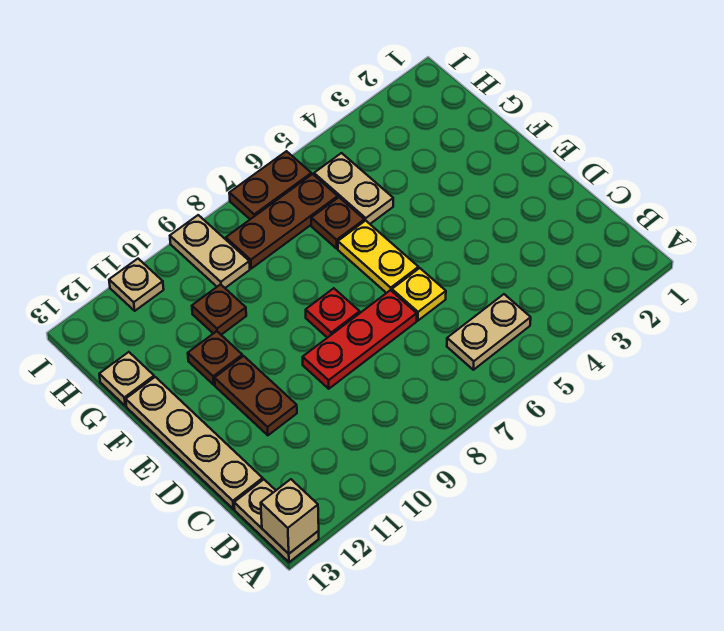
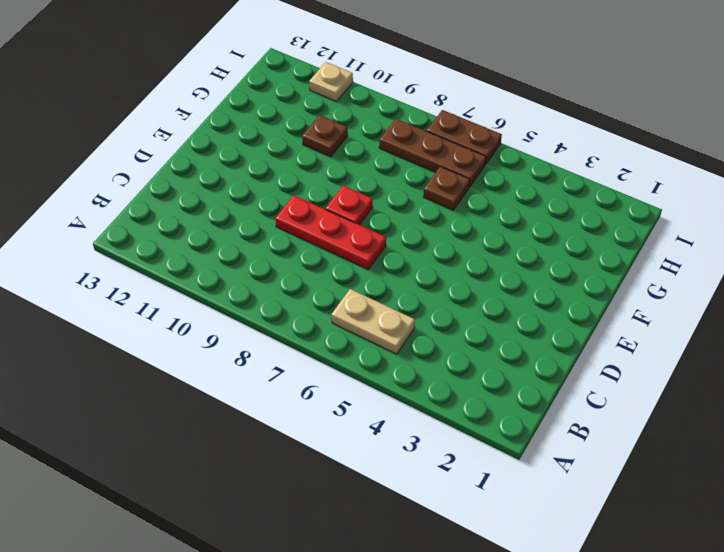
none -> tan 1x2 plate [234,480,319,562]
none -> tan 1x4 plate [126,377,263,509]
none -> yellow 1x1 plate [392,268,446,321]

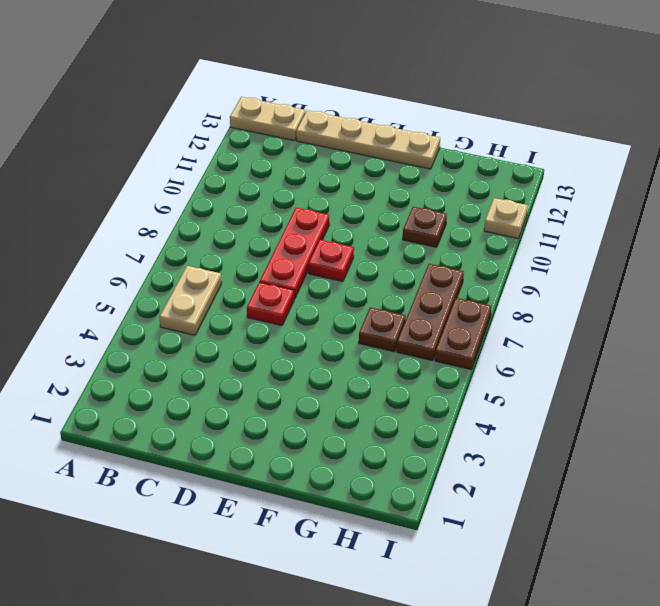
red 1x1 plate [247,282,294,326] -> yellow 1x1 plate [392,268,446,321]
none -> brown 1x2 plate [215,356,297,435]
none -> yellow 1x2 plate [338,221,418,293]
none -> brown 1x1 plate [188,331,242,385]

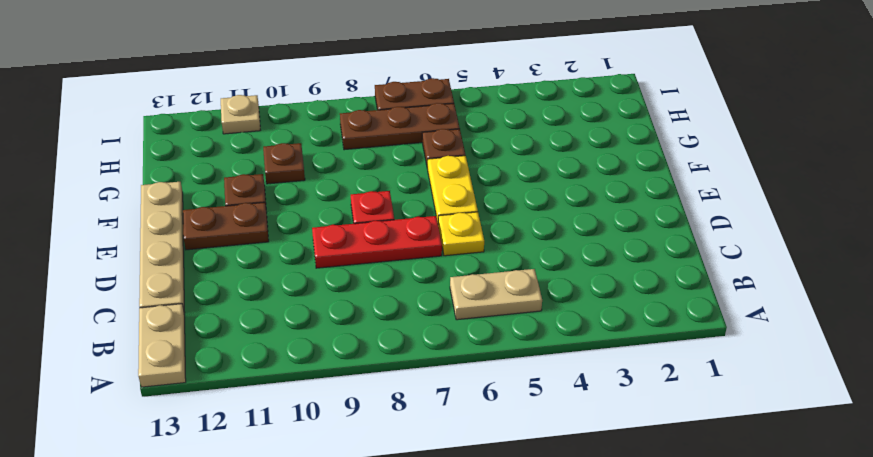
brown 1x2 plate [183,202,269,250] -> brown 1x2 plate turned to [215,356,297,435]
none -> tan 1x2 plate [314,153,393,224]
none -> tan 1x1 plate [99,352,154,406]
none -> tan 1x2 plate [170,215,250,288]

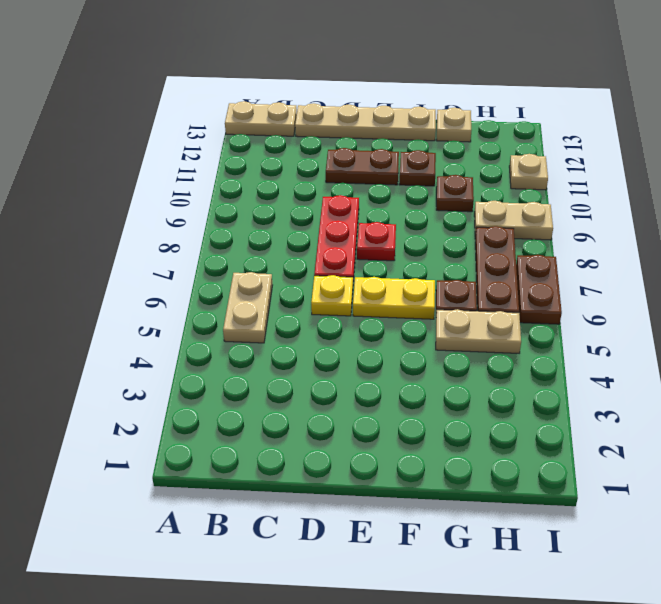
none -> tan 1x1 brick [261,479,319,554]

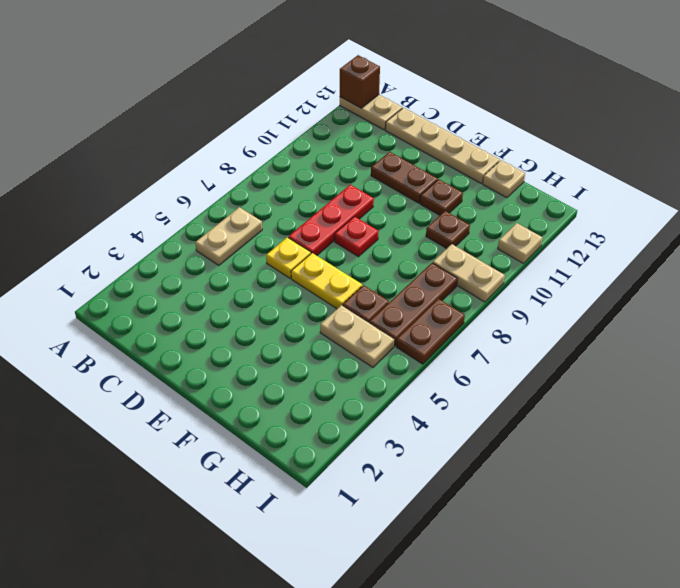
brown 1x1 brick [340,55,380,108] -> tan 1x1 brick [261,479,319,554]

